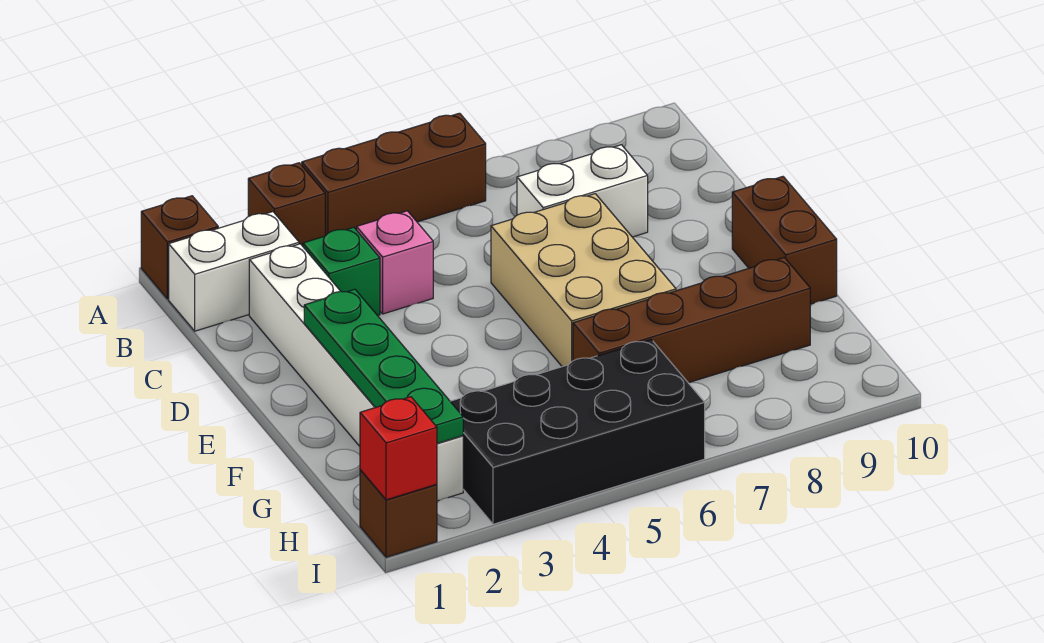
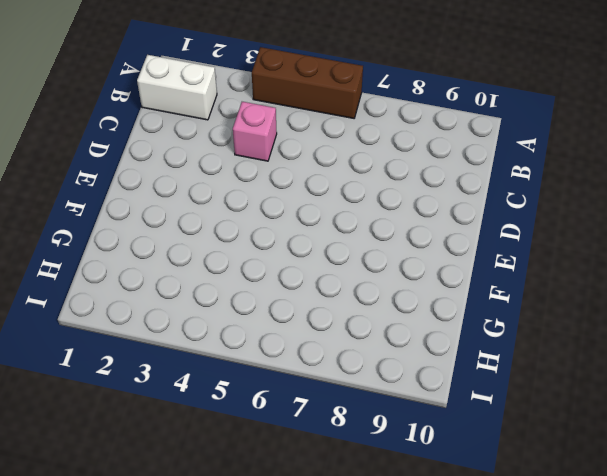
none -> brown 1x1 brick [141,196,218,299]
none -> brown 1x1 brick [248,163,325,246]
none -> white 1x6 brick [249,244,463,501]

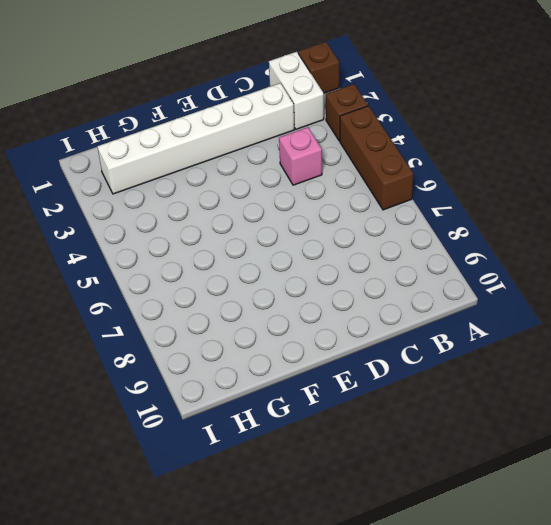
none -> green 1x1 brick [303,227,380,316]
none -> white 1x2 brick [517,145,648,237]
none -> tan 2x3 brick [491,194,676,367]

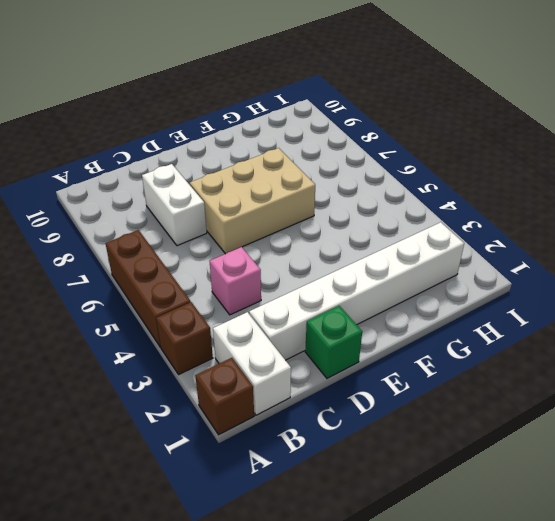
green 1x1 brick [305,306,362,378] -> green 1x1 brick moved to [303,227,380,316]
none -> brown 1x2 brick [732,177,837,304]
none -> brown 1x4 brick [573,258,810,383]
none -> black 2x4 brick [450,339,705,524]

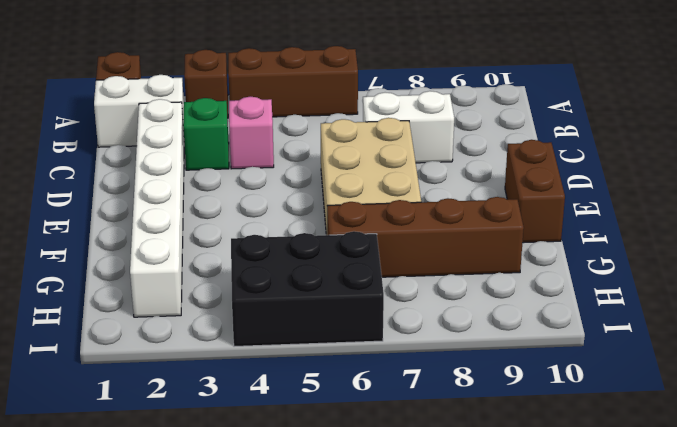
black 2x3 brick [231,231,384,347] -> black 2x4 brick [450,339,705,524]
none -> brown 1x1 brick [360,470,437,557]
none -> green 1x4 plate [304,289,463,443]
none -> red 1x1 brick [360,397,437,500]

